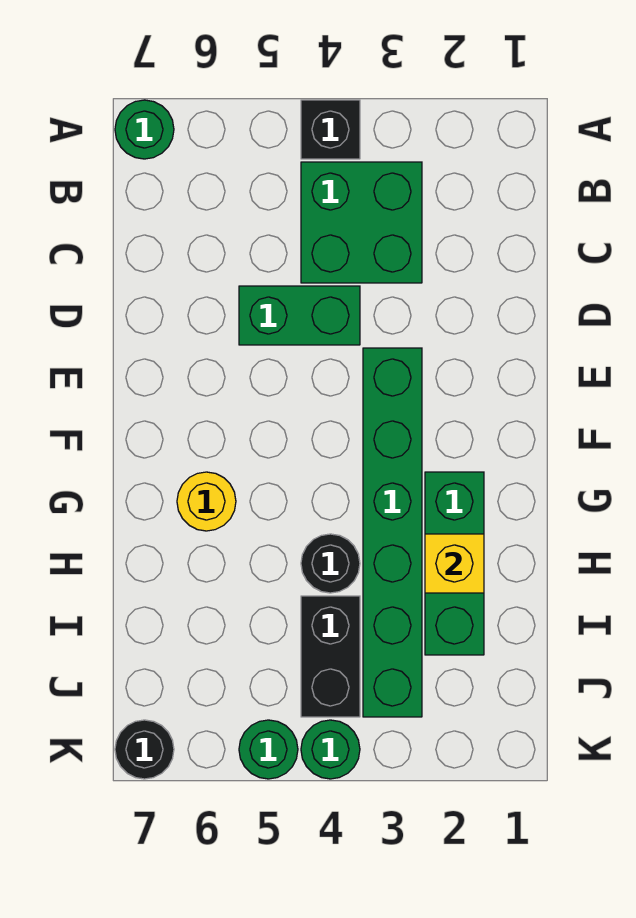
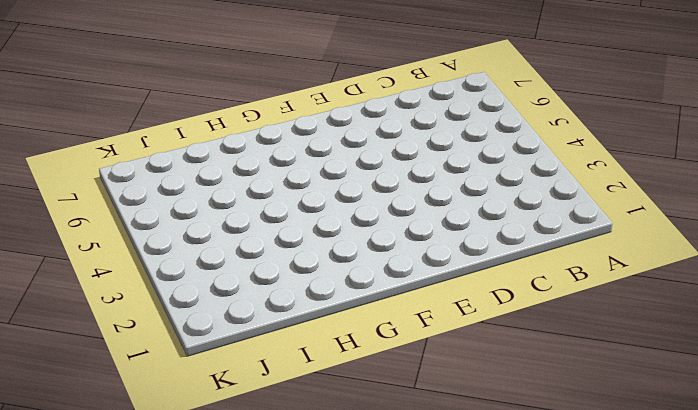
none -> black 1x1 brick [301,100,360,159]
none -> green 1x1 round brick [115,100,174,159]
none -> green 2x2 brick [301,162,422,283]

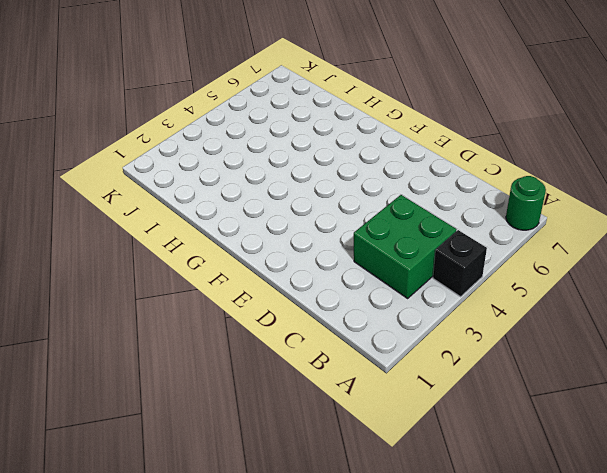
none -> green 1x2 brick [239,286,360,345]
none -> green 1x6 brick [363,348,422,717]
none -> green 1x3 brick [425,472,484,655]

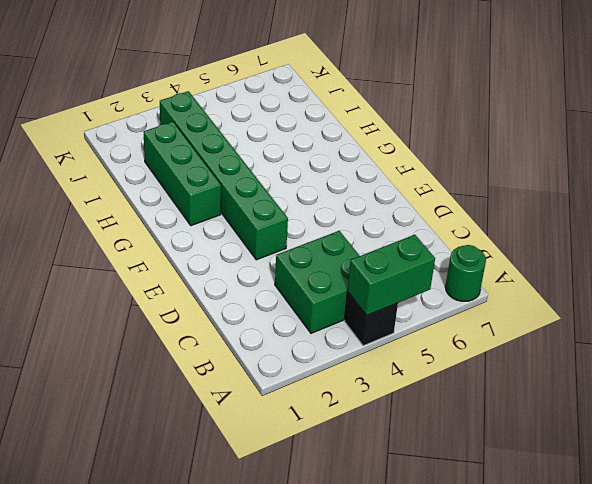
green 1x2 brick [347,235,435,315] -> green 1x2 brick moved to [239,286,360,345]
none -> yellow 1x1 round brick [177,472,236,531]
none -> black 1x1 round brick [301,534,360,593]
none -> black 1x2 brick [301,596,360,717]

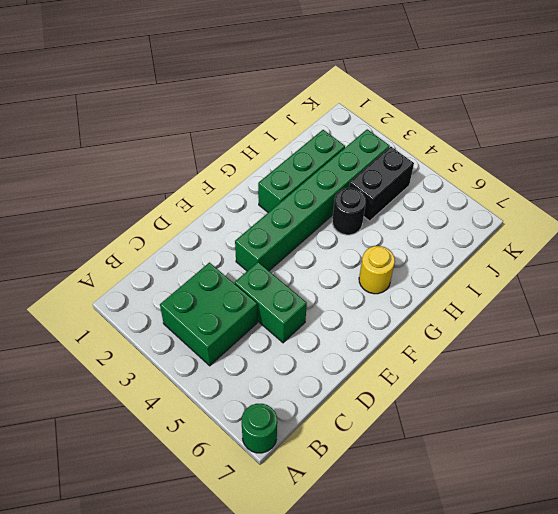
none -> black 1x1 brick [301,100,360,159]
none -> green 1x1 round brick [301,720,360,779]
none -> green 1x1 round brick [239,720,298,779]

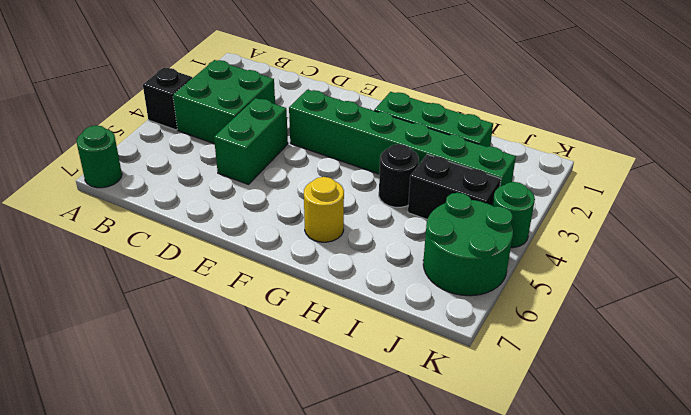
green 2x2 round brick [423,193,513,296] -> green 1x1 round brick [239,720,298,779]
none -> black 1x1 round brick [115,720,174,779]
none -> yellow 1x1 brick [425,534,484,593]

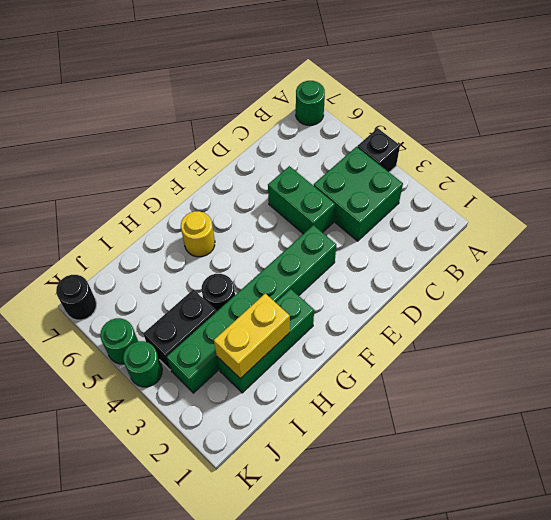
yellow 1x2 brick [214,294,290,379] -> yellow 1x1 brick [425,534,484,593]

